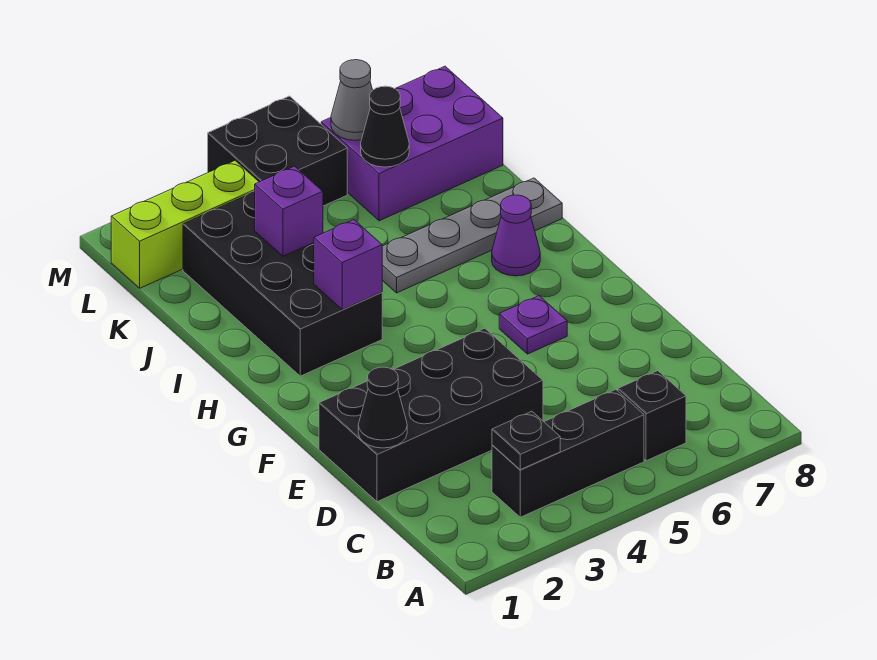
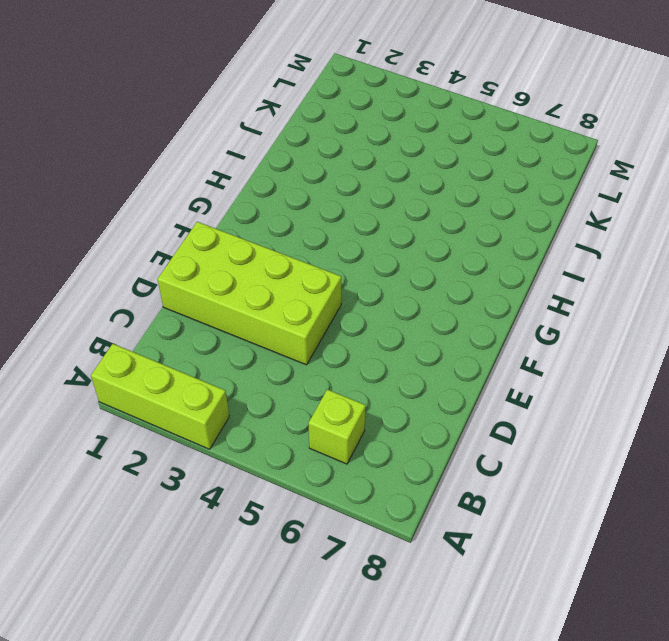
lime 1x3 brick [91,344,229,449] -> lime 1x3 brick moved to [111,161,259,288]
lime 1x1 brick [309,389,366,464] -> black 1x1 brick [618,371,686,461]
lime 2x4 brick [158,222,341,365] -> black 2x4 brick [319,328,543,502]
none -> black 1x3 brick [492,389,644,517]
none -> purple 1x1 plate [499,296,567,354]
none -> black 2x4 brick [183,191,382,376]

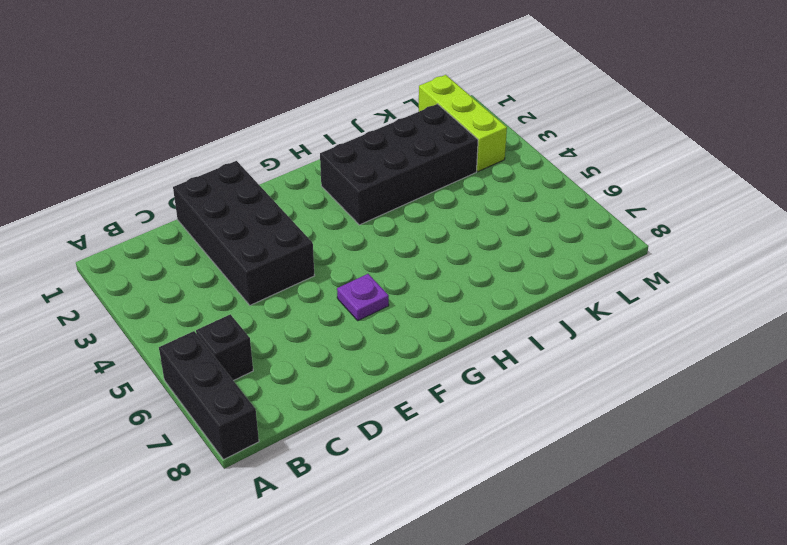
black 1x3 brick [159,331,259,460] -> black 1x3 brick moved to [492,389,644,517]
none -> purple 1x1 cone [492,195,540,276]
none -> grey 1x4 plate [382,178,562,293]
none -> purple 2x3 brick [321,66,503,221]

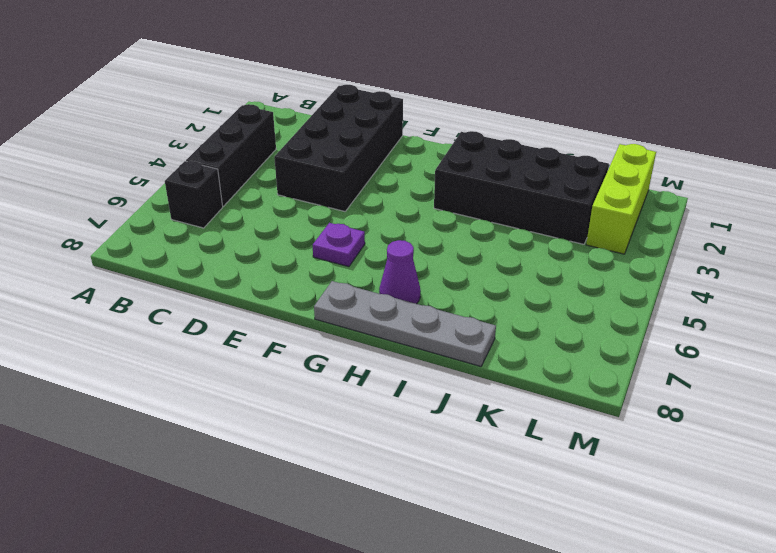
grey 1x4 plate [314,281,496,366] -> grey 1x4 plate turned to [382,178,562,293]
none -> purple 2x3 brick [321,66,503,221]
none -> black 2x2 brick [208,96,347,206]
none -> black 1x1 plate [492,411,560,470]

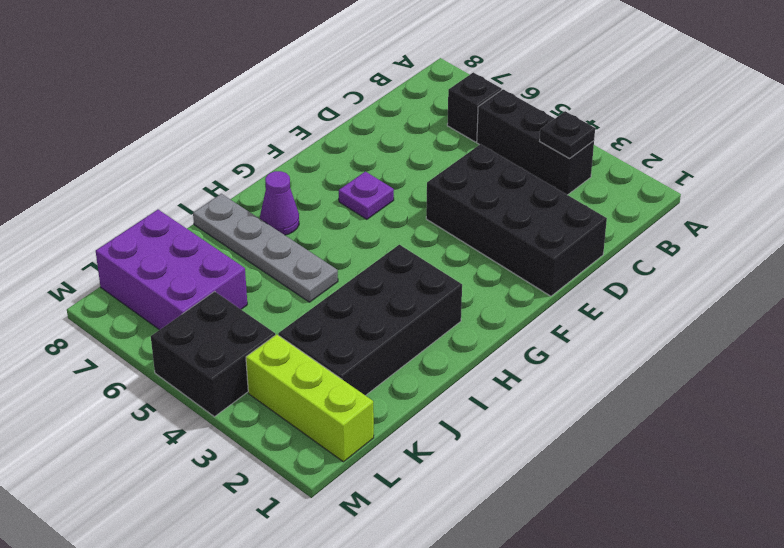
none -> black 1x1 cone [358,367,407,448]
none -> purple 1x1 brick [314,220,382,310]
none -> purple 1x1 brick [255,166,323,256]

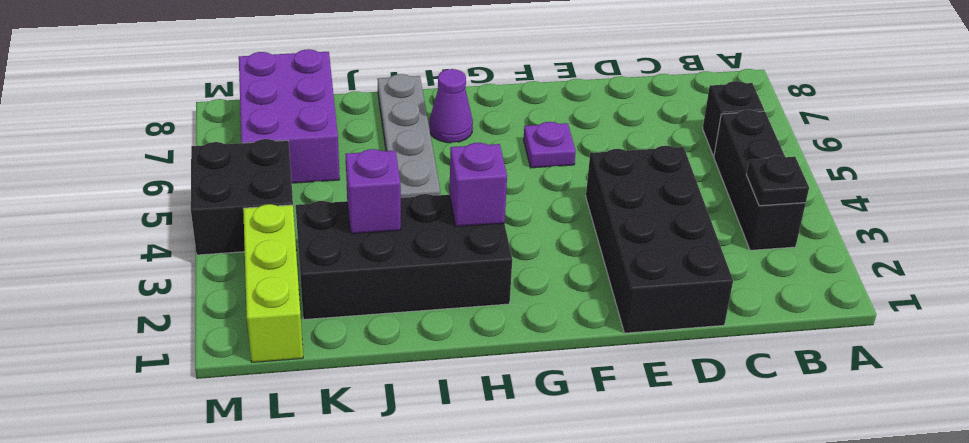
none -> black 1x1 cone [358,367,407,448]
none -> black 1x1 cone [361,86,409,167]
none -> grey 1x1 cone [331,60,372,140]

